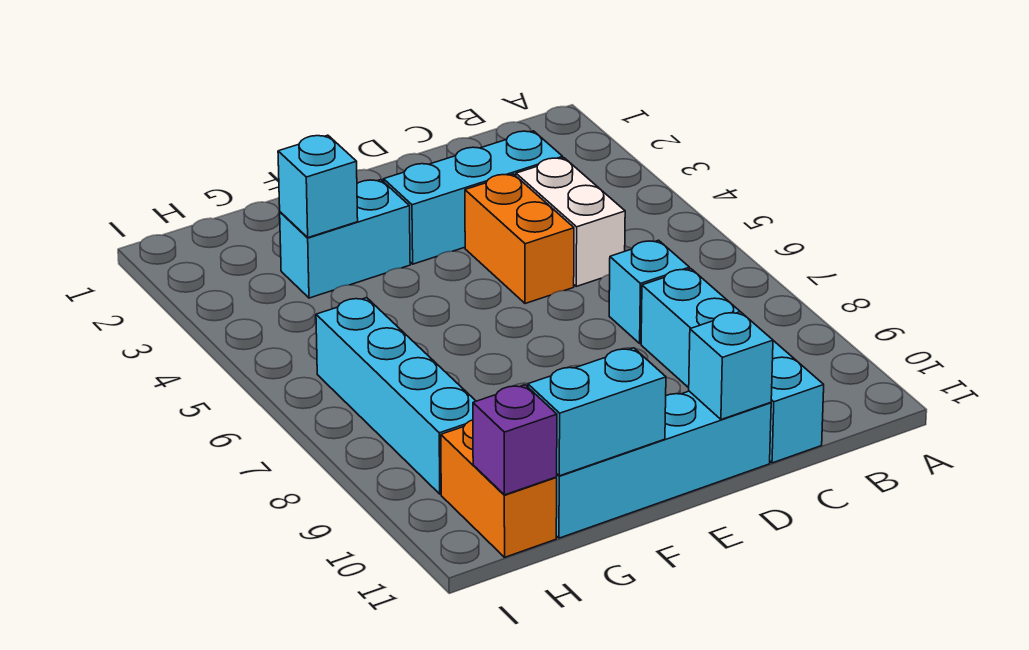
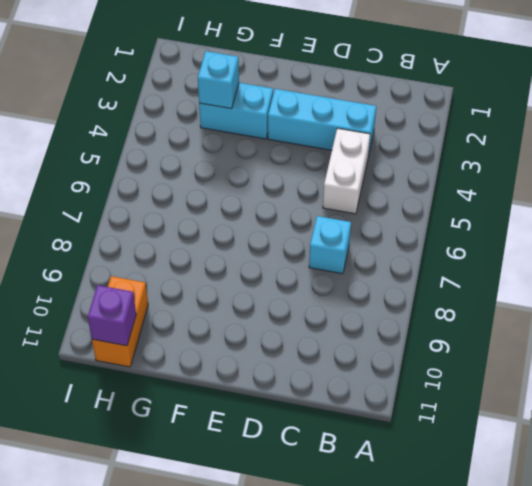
none -> cyan 1x4 brick [641,269,824,463]
none -> orange 1x2 brick [465,174,574,304]
none -> cyan 1x4 brick [556,391,771,538]

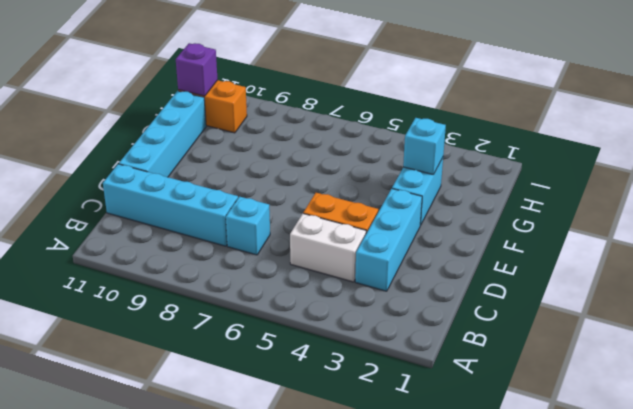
none -> cyan 1x4 brick [316,298,476,494]
none -> cyan 1x1 brick [689,312,773,420]
none -> cyan 1x2 brick [528,348,666,476]

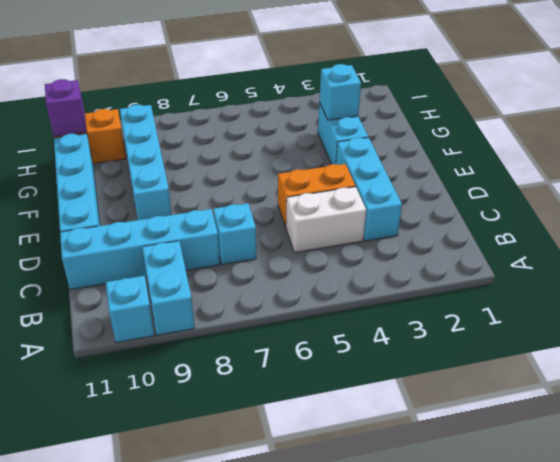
cyan 1x2 brick [142,241,195,335] -> cyan 1x2 brick moved to [528,348,666,476]
cyan 1x1 brick [106,276,154,343] -> cyan 1x1 brick moved to [689,312,773,420]
cyan 1x4 brick [120,105,172,220] -> cyan 1x4 brick turned to [316,298,476,494]

